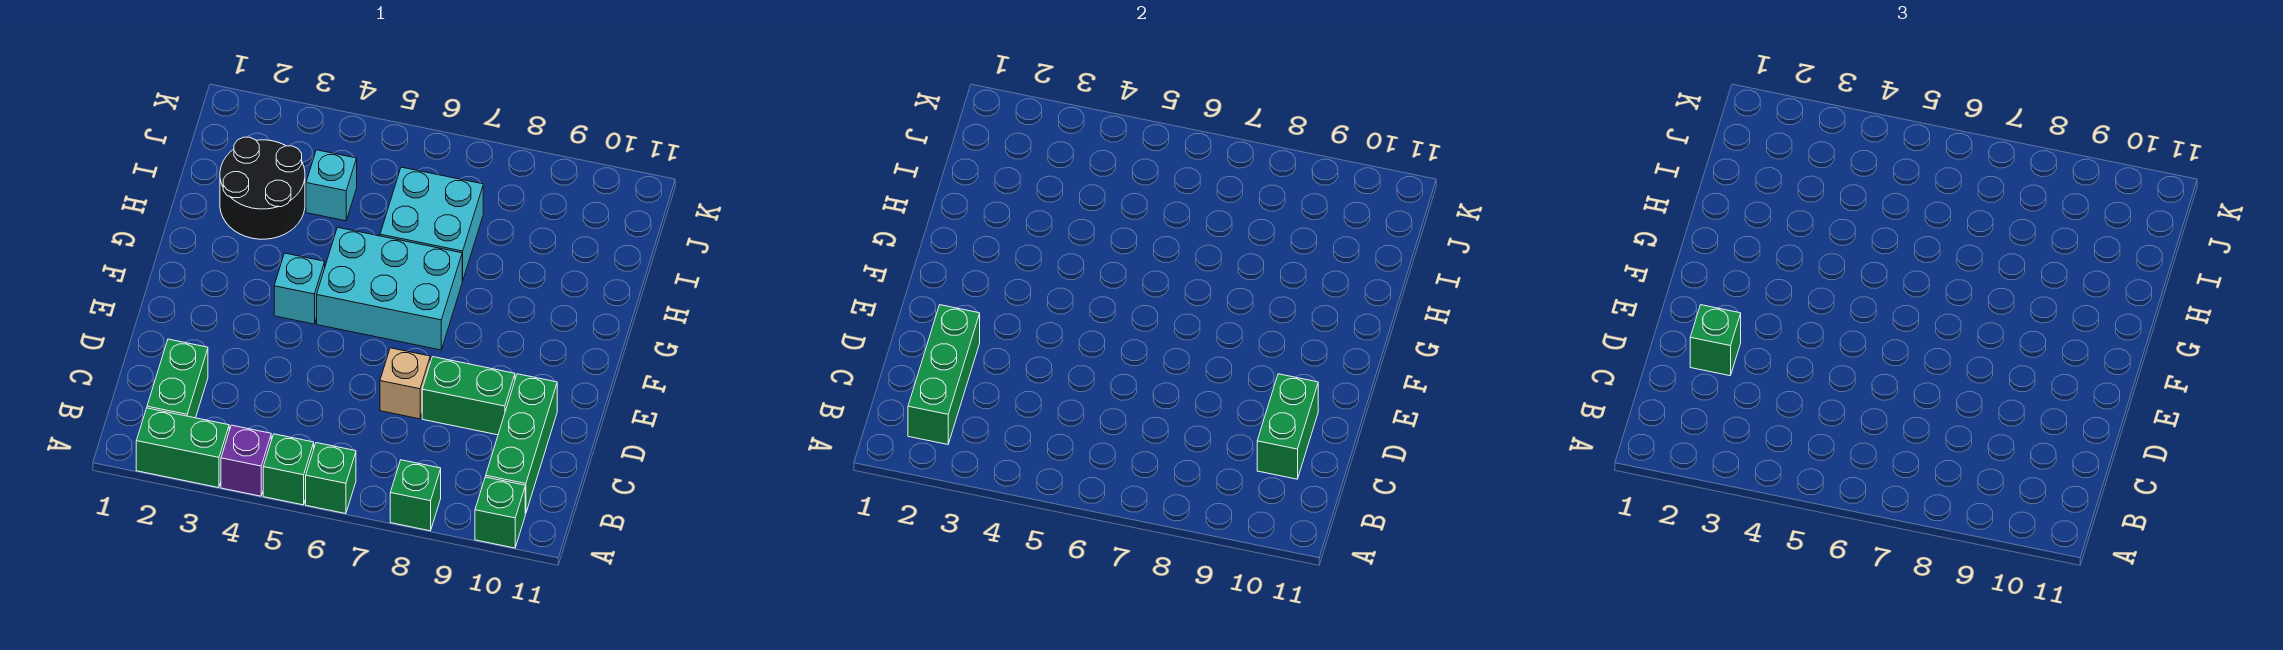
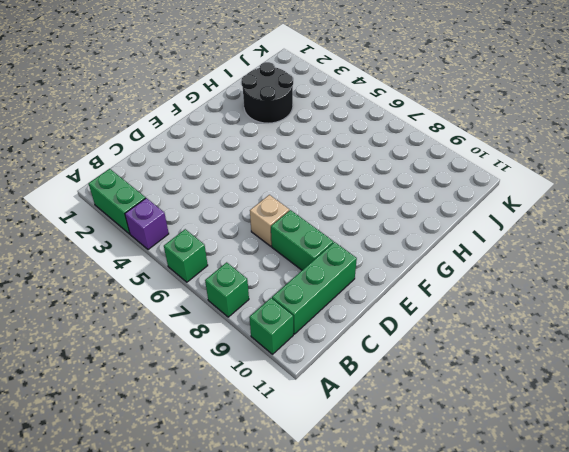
none -> green 1x1 brick [263,434,314,505]
none -> green 1x2 brick [147,339,208,418]
none -> cyan 1x1 brick [274,253,325,324]

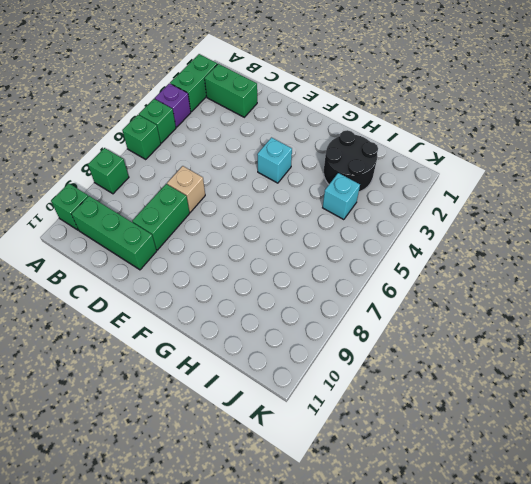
none -> cyan 2x3 brick [317,227,462,350]
none -> cyan 2x2 brick [380,167,483,281]
none -> green 1x3 brick [908,305,980,444]

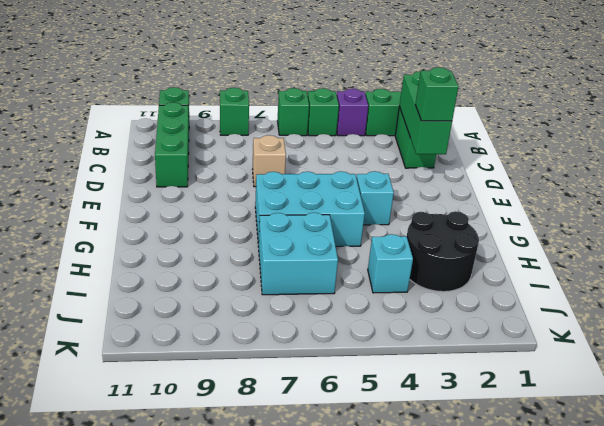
none -> green 1x2 brick [422,357,515,435]
none -> green 1x2 brick [1257,374,1318,479]

